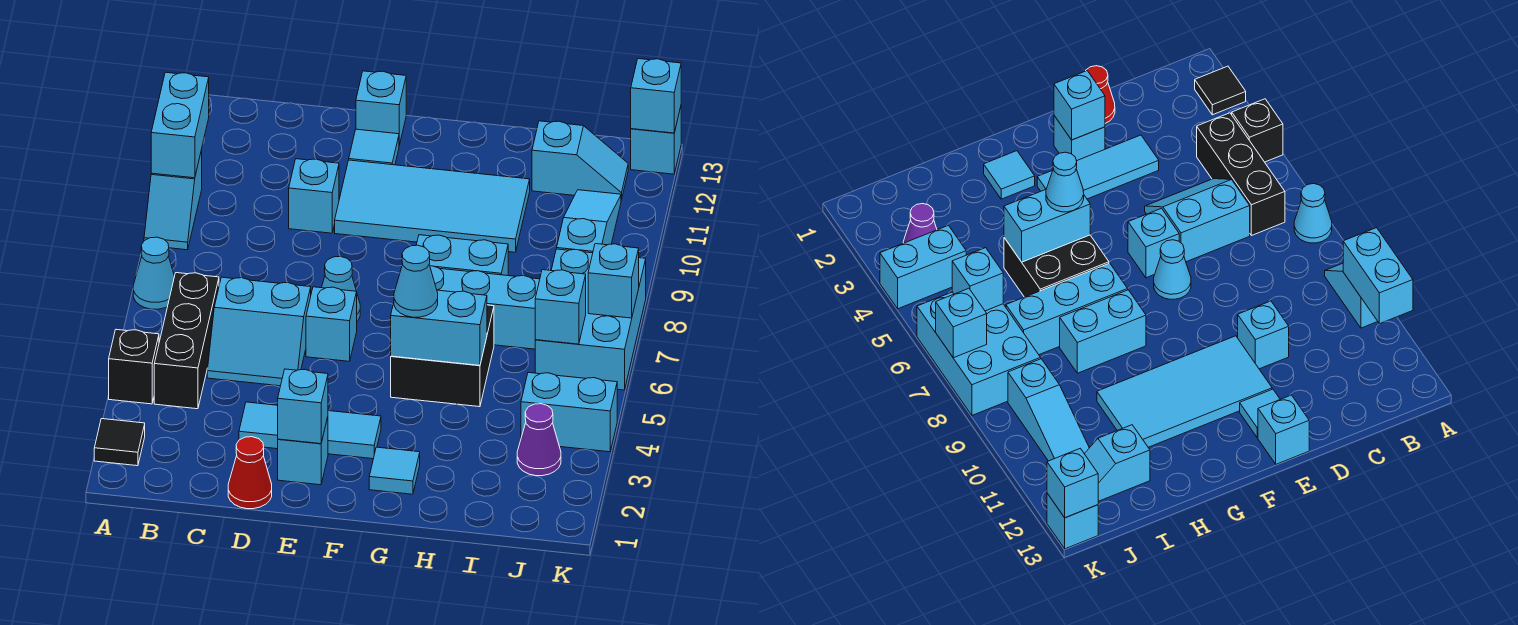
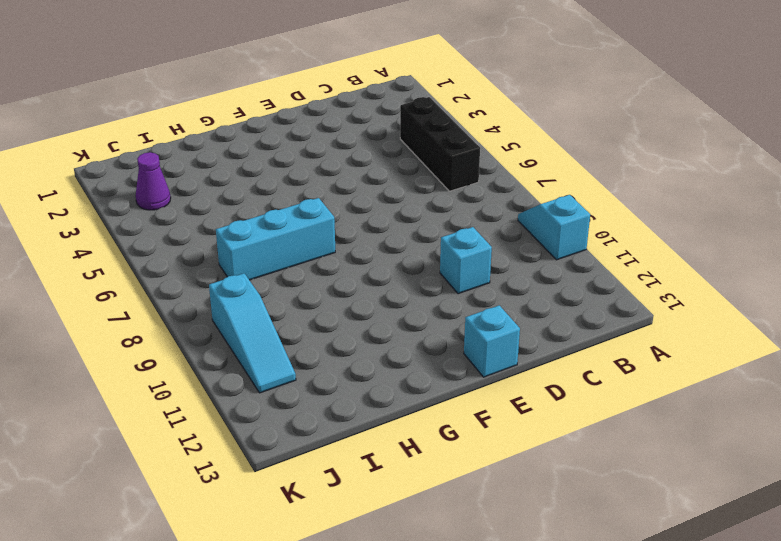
none -> black 1x1 tile [94,419,145,466]
none -> black 1x1 brick [109,330,159,404]
none -> cyan 1x1 cone [133,237,174,309]
none -> cyan 2x2 slope [207,277,311,386]

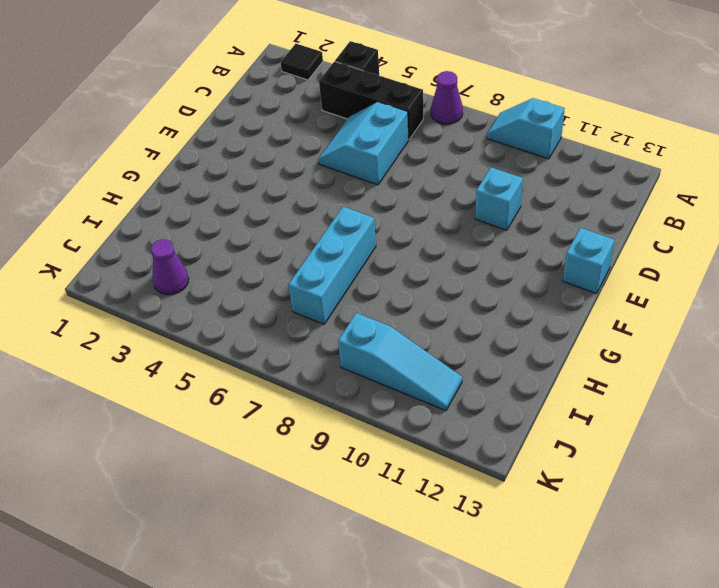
purple 1x1 cone [431,71,463,124] -> cyan 1x1 cone [133,237,174,309]
none -> red 1x1 cone [228,437,272,509]
none -> cyan 1x3 tile [239,402,381,459]
none -> cyan 1x1 brick [278,417,328,485]
none -> cyan 1x1 brick [306,287,357,361]

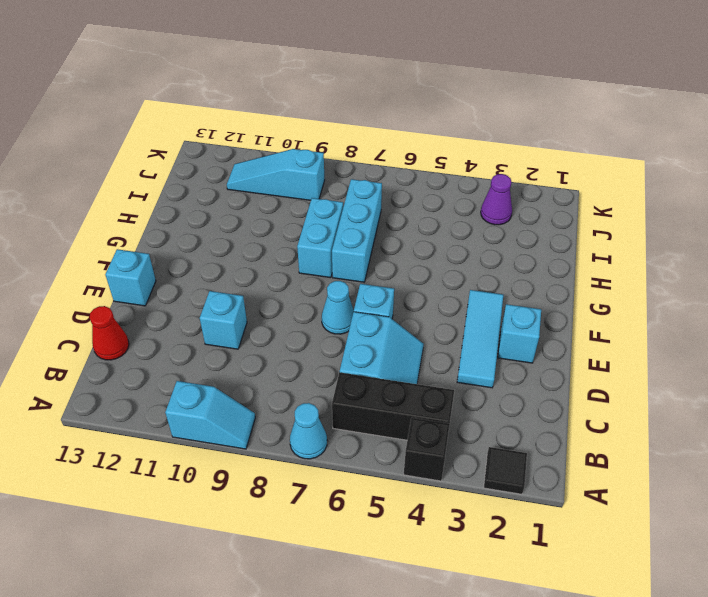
red 1x1 cone [90,306,129,360] -> red 1x1 cone moved to [228,437,272,509]
none -> cyan 2x4 tile [335,160,530,252]
none -> cyan 1x1 tile [349,129,399,165]
none -> cyan 1x1 tile [369,447,420,494]
none -> black 2x2 brick [391,305,494,407]

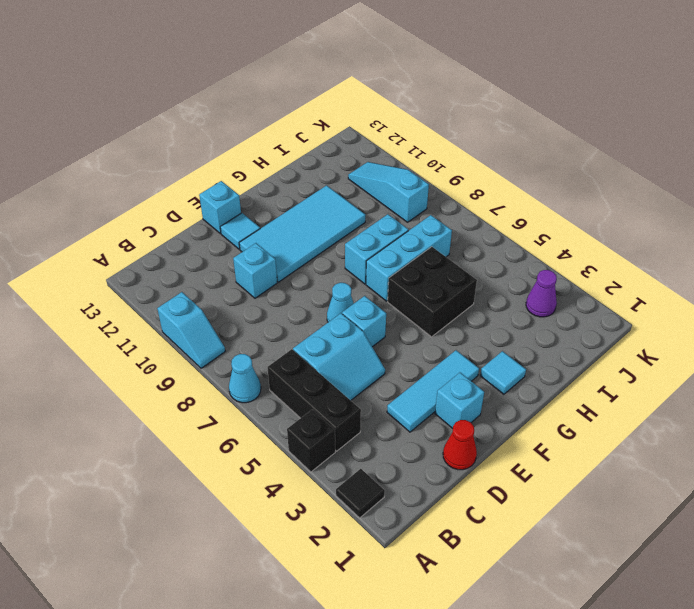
none -> cyan 1x2 slope [532,121,628,200]
none -> cyan 1x2 brick [521,372,617,452]
none -> cyan 2x3 brick [535,249,646,390]
none -> cyan 1x1 brick [631,107,681,174]

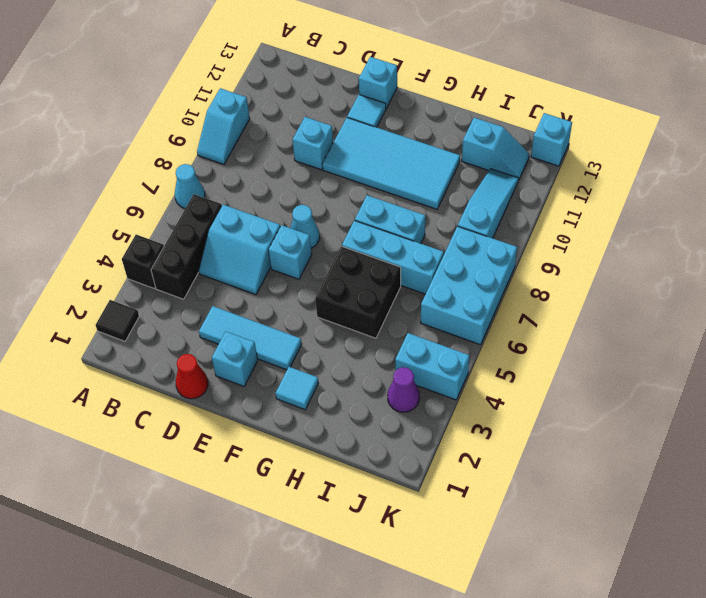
none -> cyan 1x2 brick [151,72,209,178]
none -> cyan 1x1 brick [278,369,328,444]
none -> cyan 1x2 brick [391,290,487,365]
none -> cyan 1x1 brick [535,270,586,344]

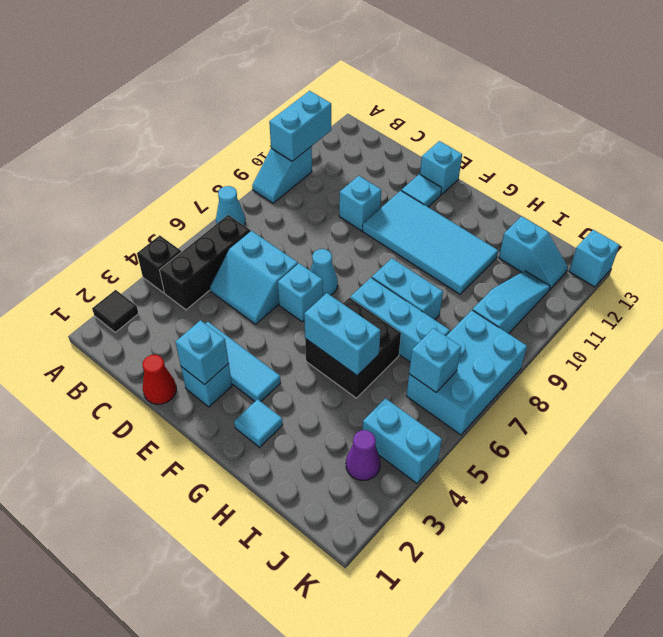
none -> cyan 1x1 brick [588,244,639,318]
none -> cyan 1x1 brick [631,59,681,133]
none -> cyan 1x1 cone [394,245,438,317]

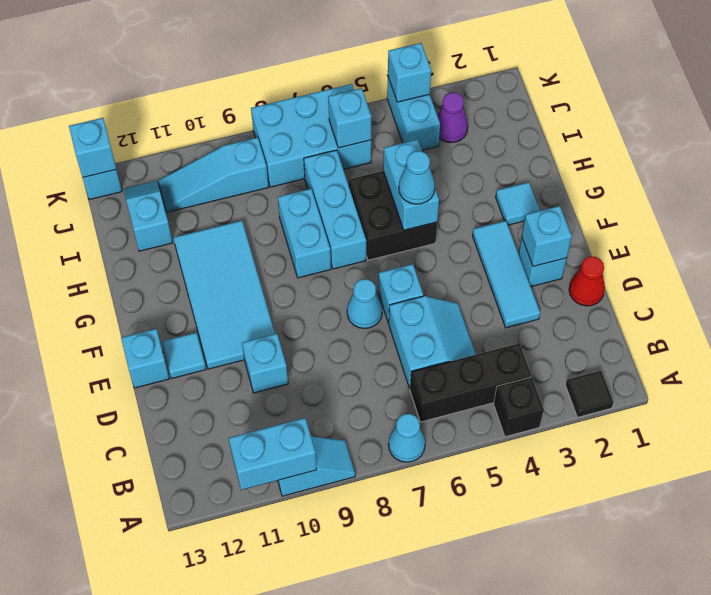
cyan 1x1 brick [388,43,431,102] -> cyan 1x1 brick moved to [588,244,639,318]

